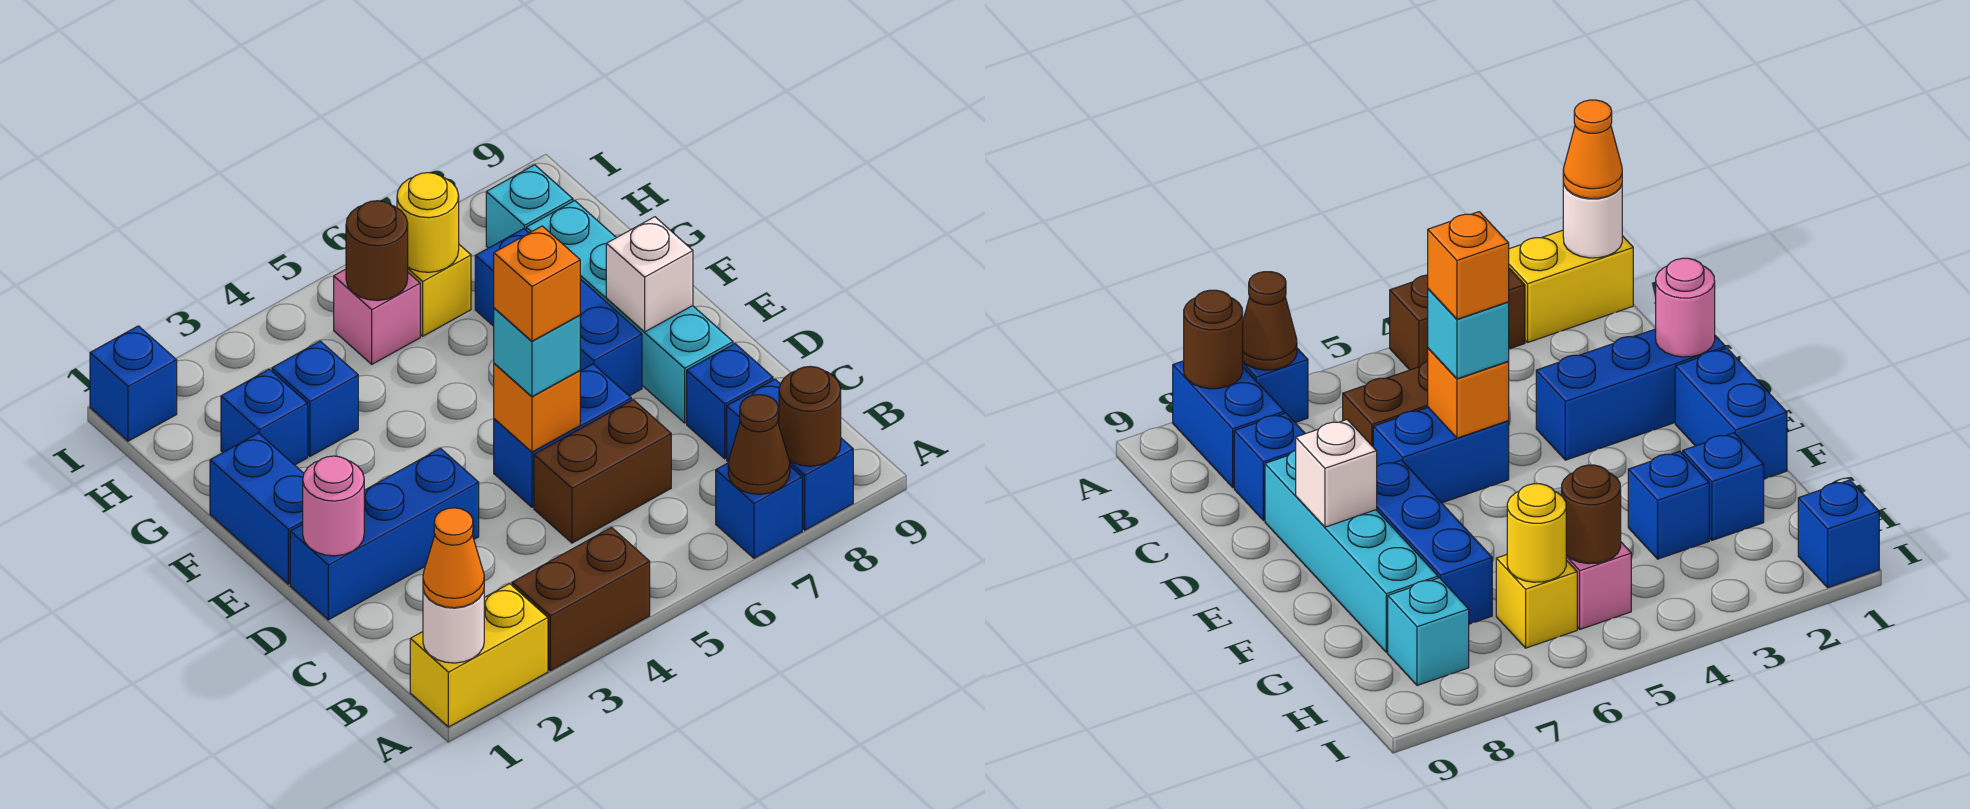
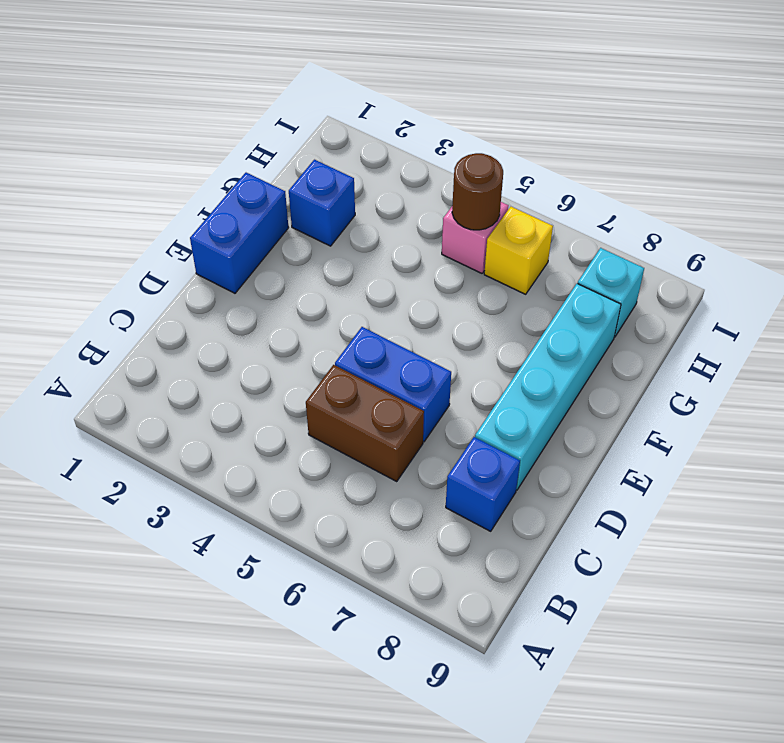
none -> yellow 1x2 brick [410,584,548,727]
none -> brown 1x2 brick [512,527,650,671]
none -> blue 1x1 brick [716,463,802,558]

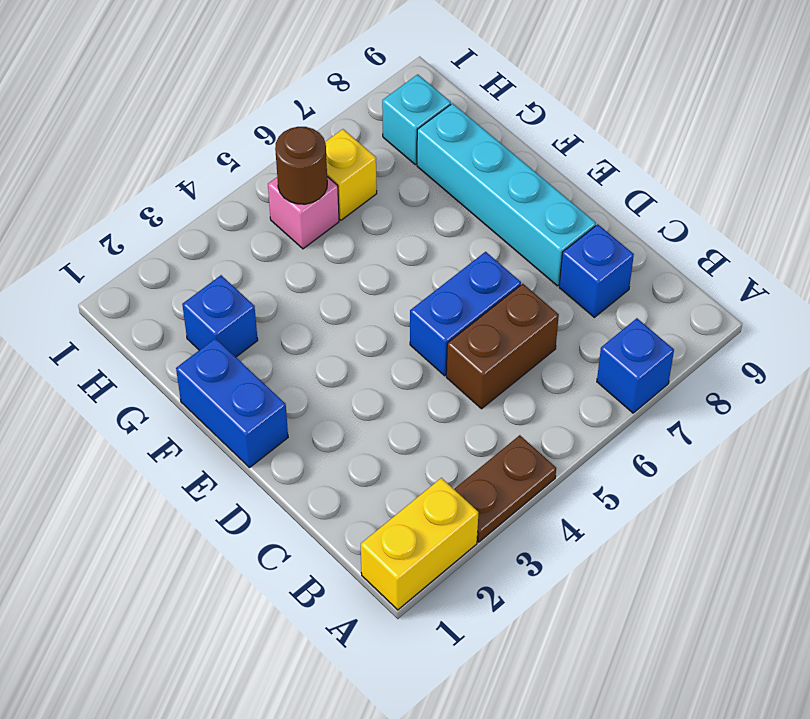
brown 1x2 plate [454,435,556,542] -> brown 1x2 brick [512,527,650,671]
none -> blue 1x2 brick [727,379,853,530]
none -> blue 1x3 brick [290,448,479,620]
none -> blue 1x3 brick [475,229,642,396]

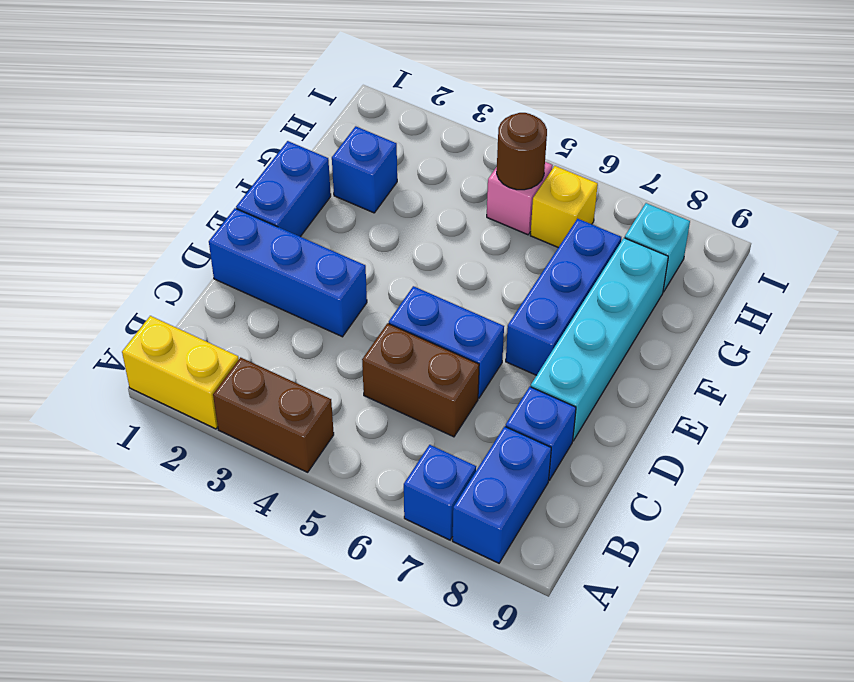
none -> blue 1x1 brick [272,341,358,456]
none -> blue 1x1 brick [90,326,177,441]
none -> white 1x1 round brick [423,590,484,663]

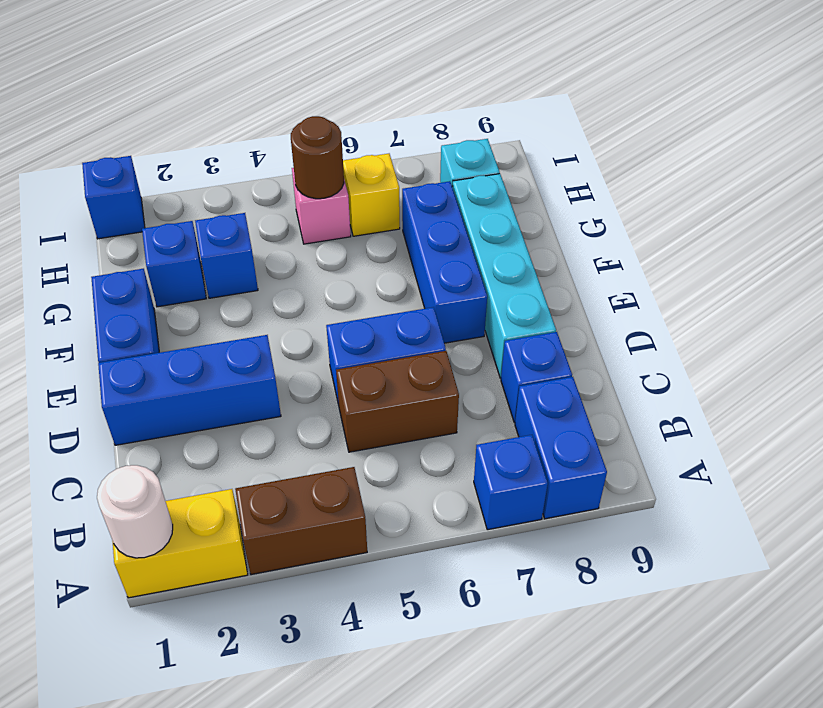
none -> brown 1x1 cone [728,395,790,494]
none -> brown 1x1 round brick [779,366,841,466]
none -> pink 1x1 round brick [303,456,364,556]

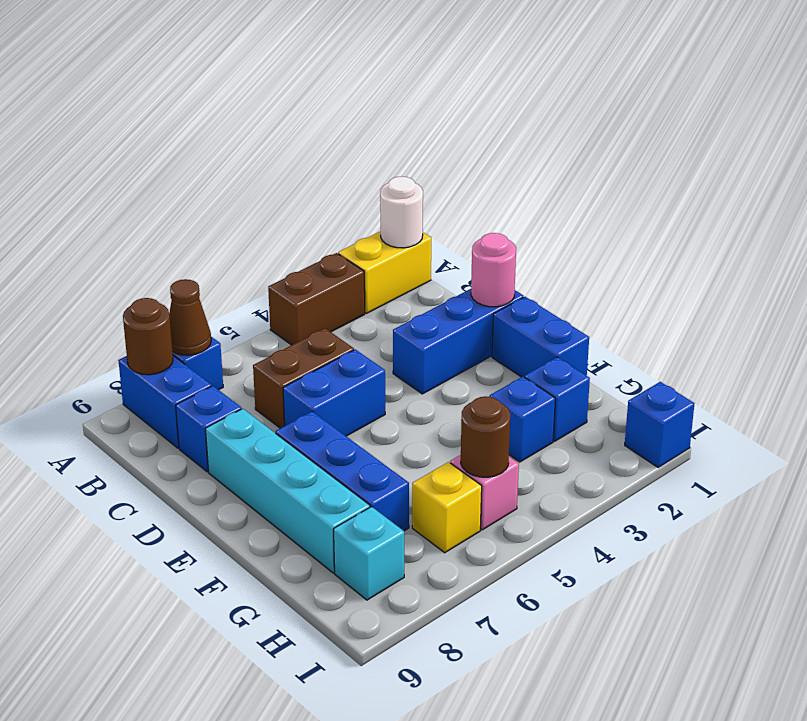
none -> orange 1x1 brick [494,363,580,452]
none -> white 1x1 brick [606,217,693,332]
none -> yellow 1x1 round brick [397,173,459,272]

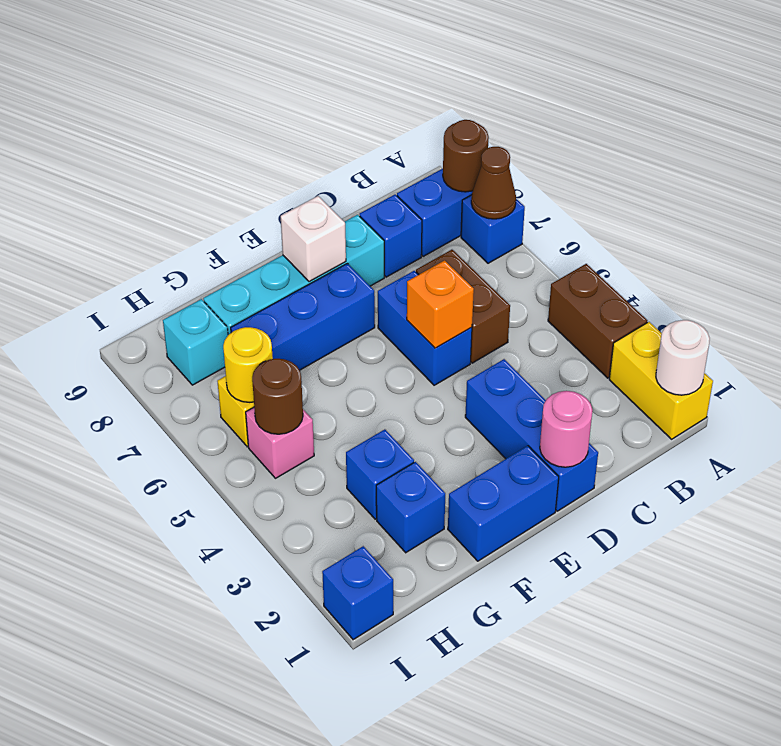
none -> orange 1x1 cone [423,508,484,608]
none -> cyan 1x1 brick [494,308,580,397]
none -> orange 1x1 brick [494,226,580,341]

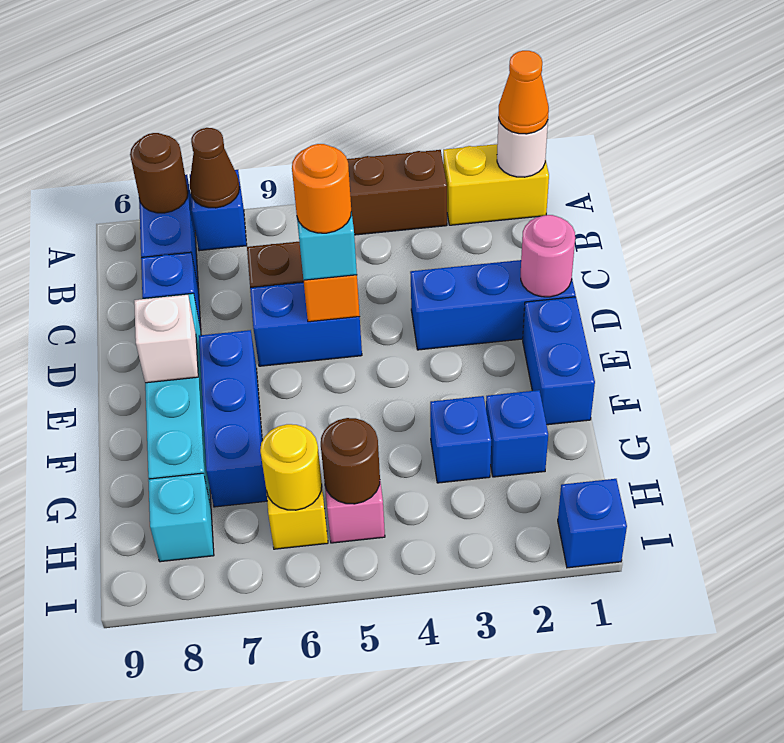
orange 1x1 round brick [292,144,351,233] -> orange 1x1 brick [494,226,580,341]

